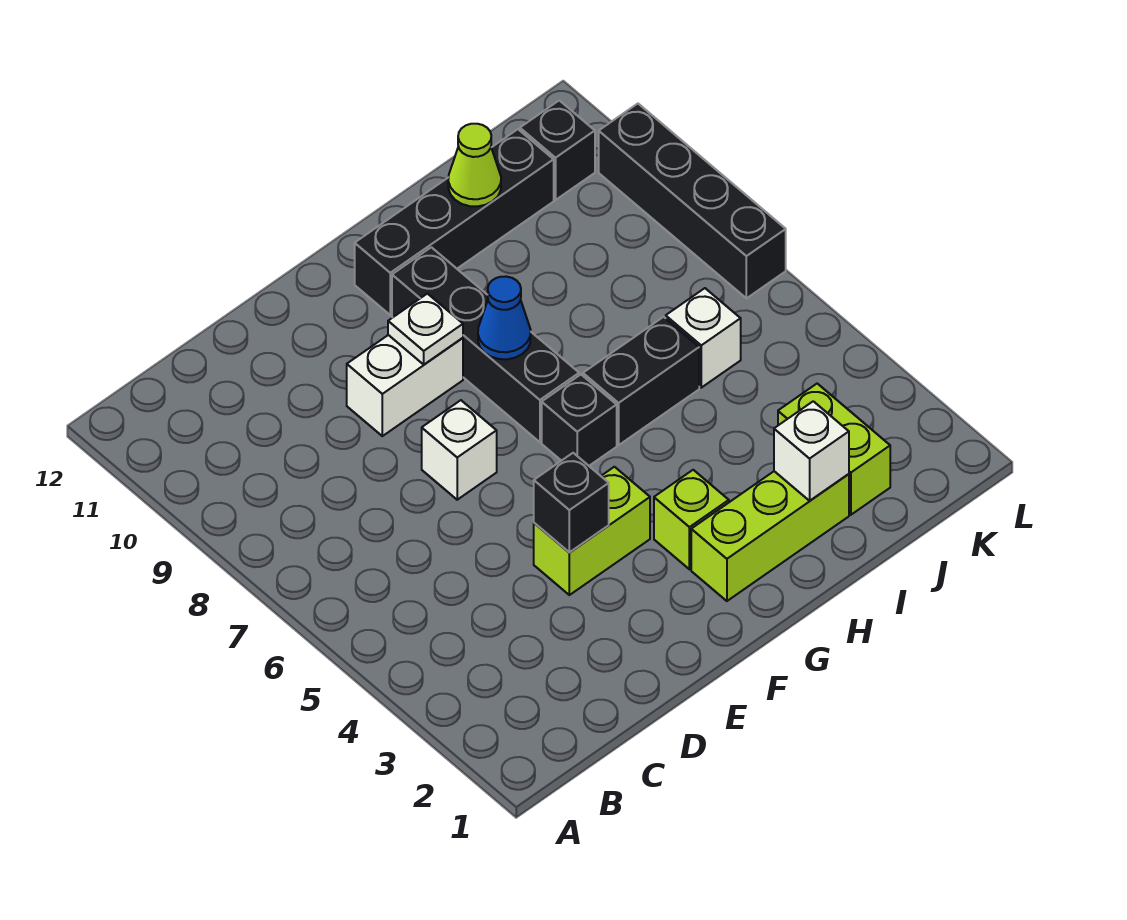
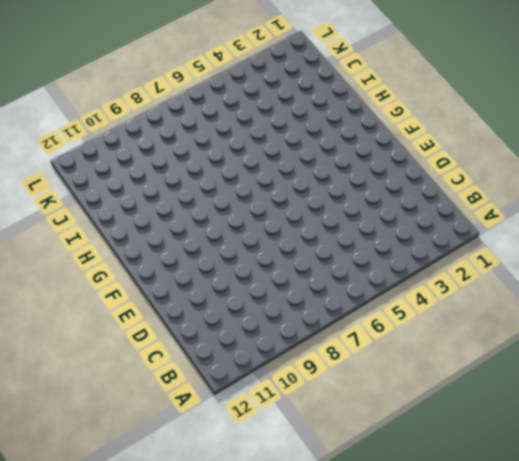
none -> lime 1x2 brick [534,467,650,595]
none -> white 1x1 brick [422,400,497,500]
none -> white 1x2 brick [347,335,463,436]

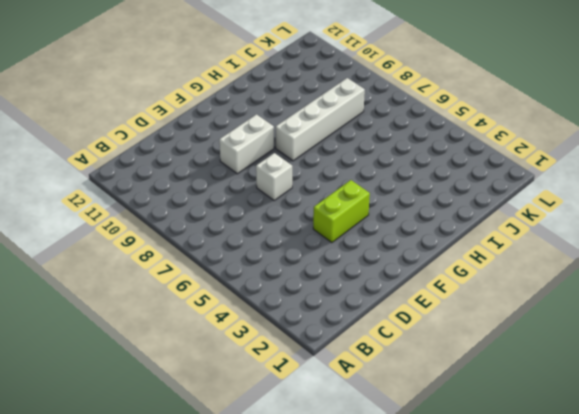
white 1x4 brick [276,78,365,161] -> black 1x4 brick [392,247,579,442]
none -> lime 1x3 brick [691,471,849,601]
none -> lime 1x1 brick [654,470,729,569]
none -> black 1x1 brick [542,375,617,466]

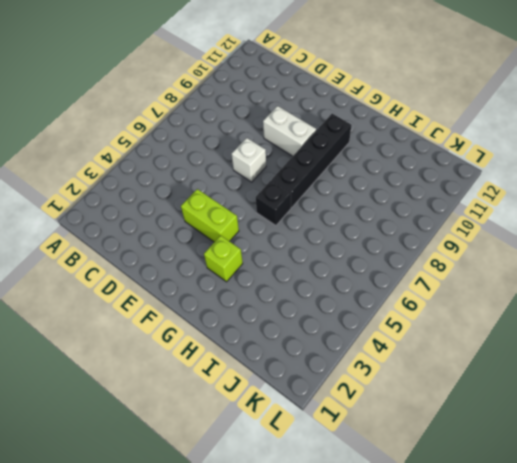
none -> lime 1x3 brick [691,471,849,601]
none -> black 1x4 brick [355,129,554,315]
none -> black 1x2 brick [583,317,699,445]

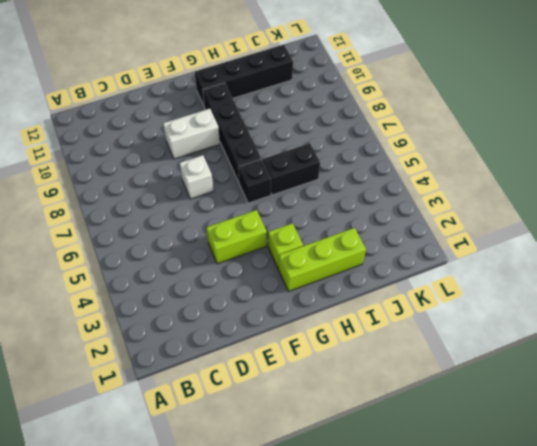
none -> lime 1x2 brick [778,384,890,515]
none -> white 1x1 brick [666,288,741,388]
none -> black 1x1 brick [520,100,595,200]

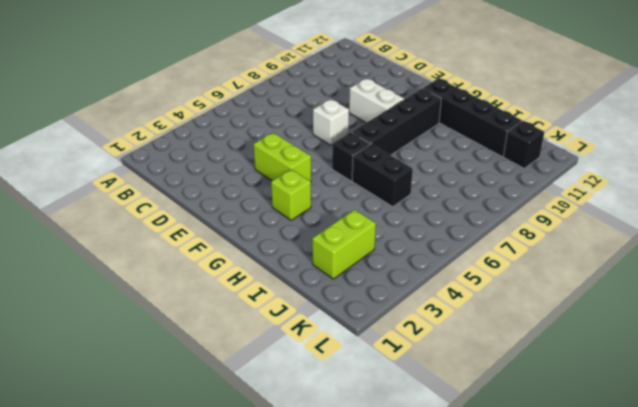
none -> lime 1x3 brick [691,471,849,601]
none -> white 1x1 brick [666,288,741,388]
none -> black 1x4 brick [599,104,786,298]

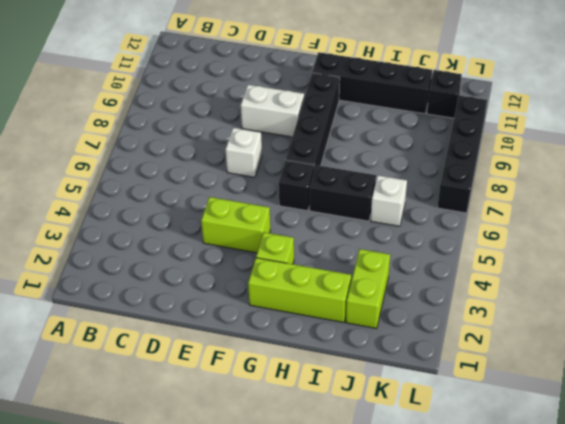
none -> black 1x1 brick [534,453,609,553]
none -> white 1x1 plate [388,294,463,364]
none -> blue 1x1 cone [478,276,531,359]

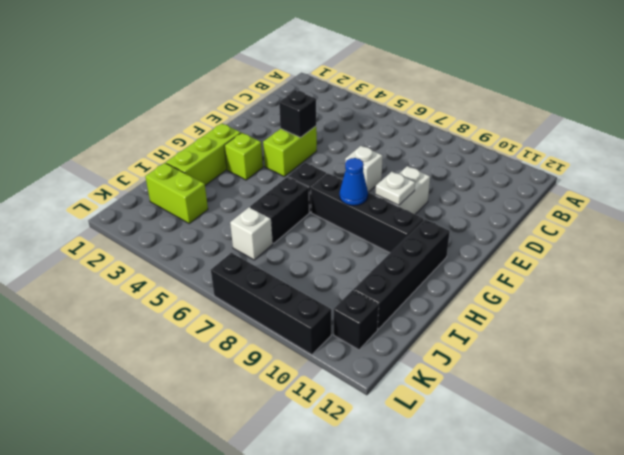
none -> white 1x1 brick [774,401,849,501]
none -> lime 1x1 cone [448,124,501,206]

